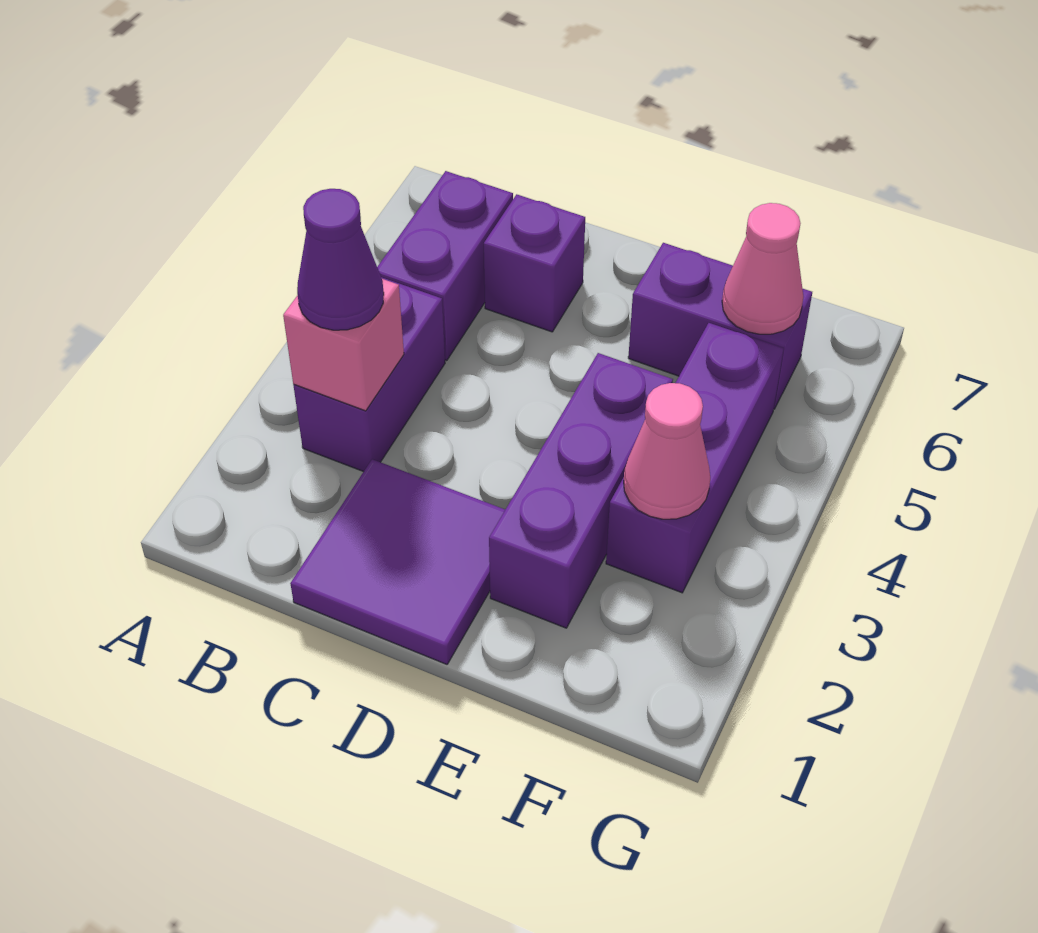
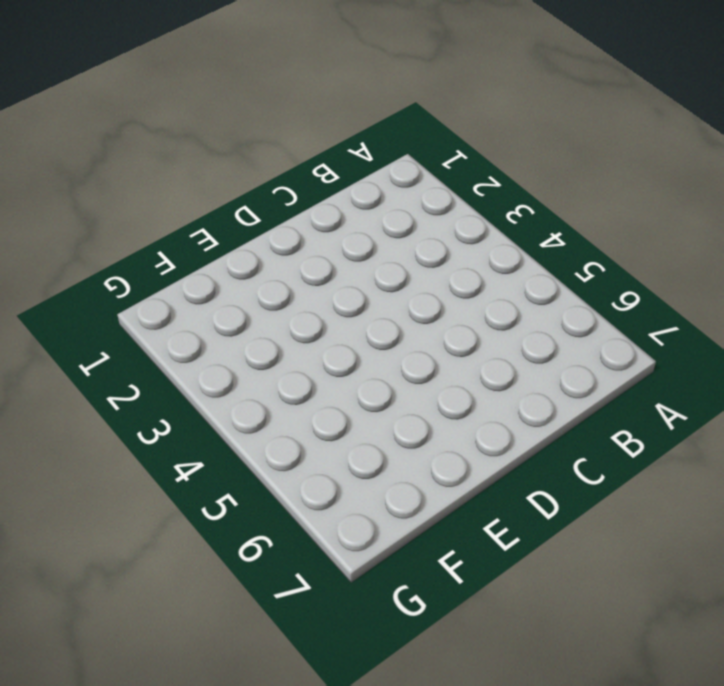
none -> purple 1x2 brick [293,277,445,472]
none -> purple 1x2 brick [377,171,513,361]

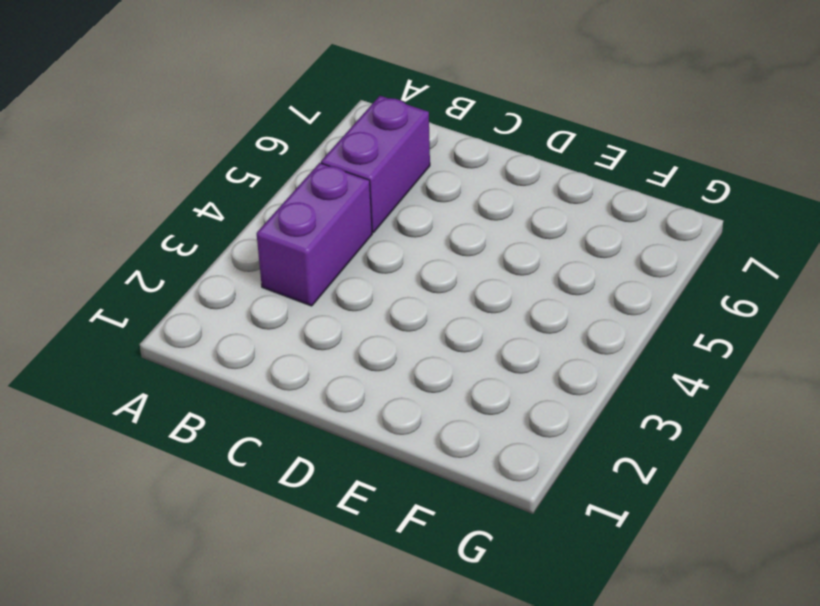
none -> purple 2x2 tile [290,459,505,664]
none -> purple 1x1 brick [484,194,585,332]

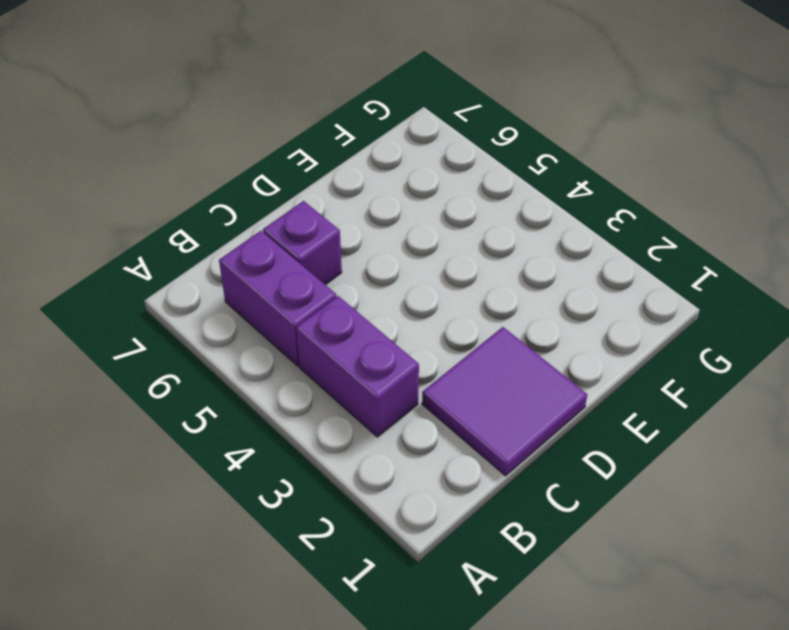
none -> purple 1x3 brick [489,353,673,628]
none -> purple 1x2 brick [628,243,812,409]

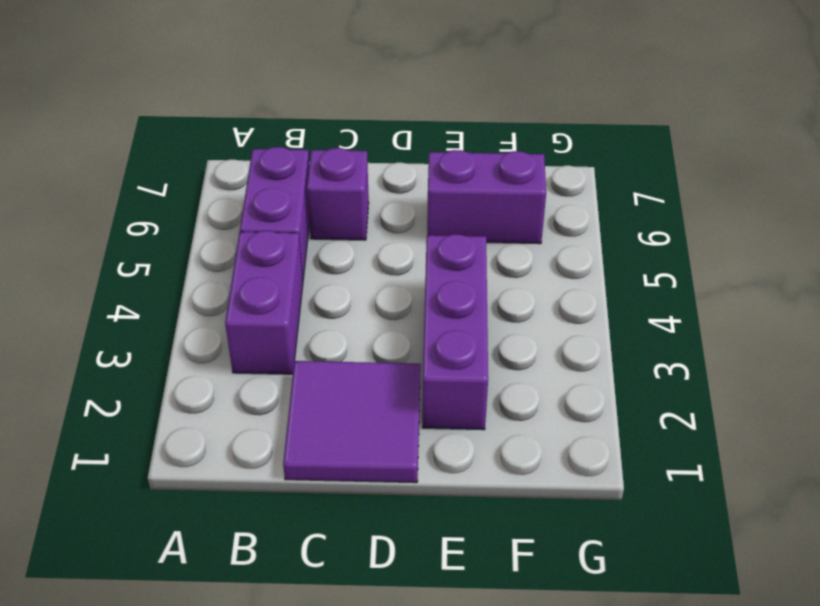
none -> purple 1x3 brick [606,323,784,593]
none -> pink 1x1 brick [283,279,404,411]

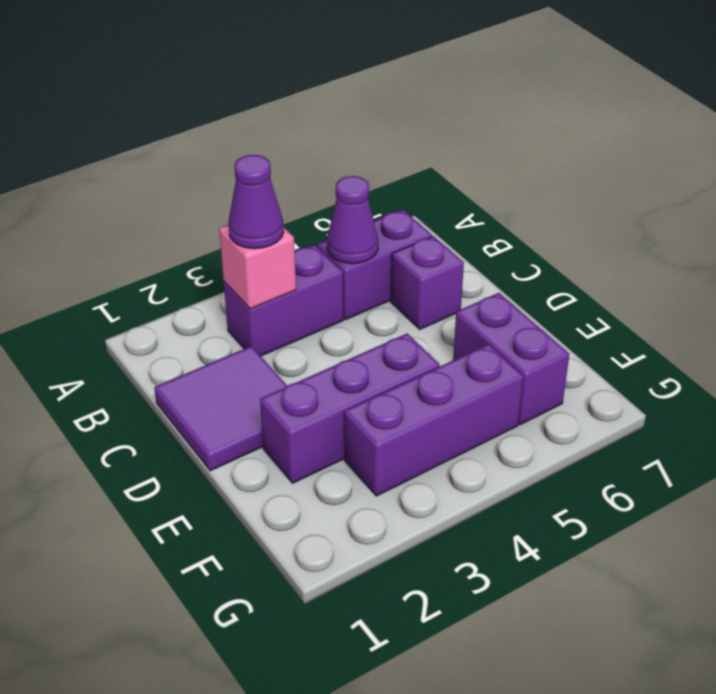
purple 1x1 cone [327,176,378,264] -> none
none -> pink 1x1 cone [624,383,710,519]
none -> pink 1x1 cone [722,203,803,334]

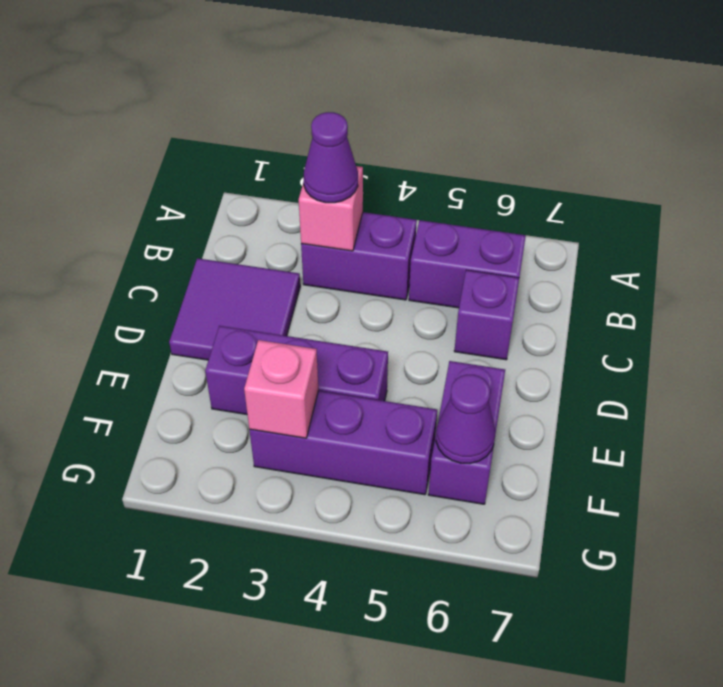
pink 1x1 brick [244,340,318,438] -> pink 1x1 cone [624,383,710,519]
purple 1x1 cone [436,375,495,464] -> pink 1x1 cone [722,203,803,334]

